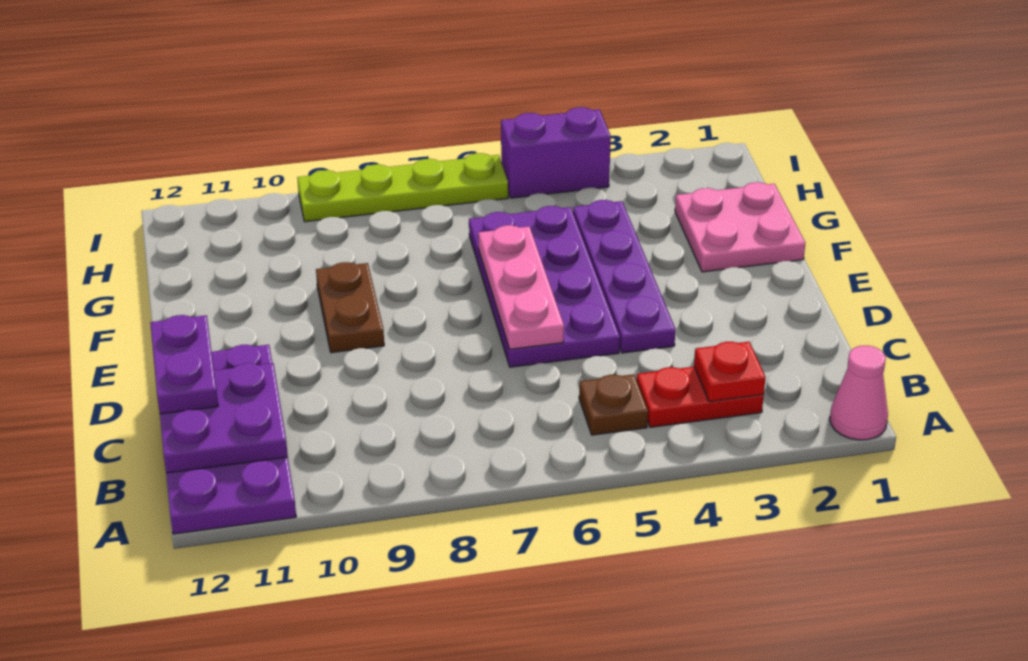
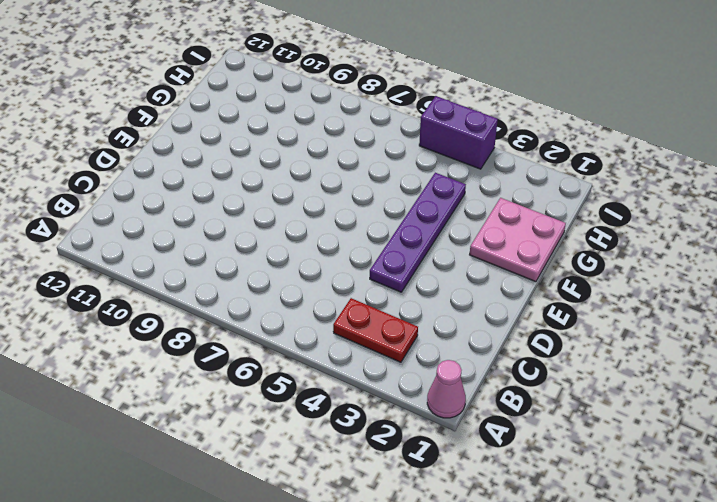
none -> purple 2x4 plate [166,345,296,534]
none -> brown 1x1 plate [579,374,648,435]
none -> purple 2x4 plate [469,206,620,367]

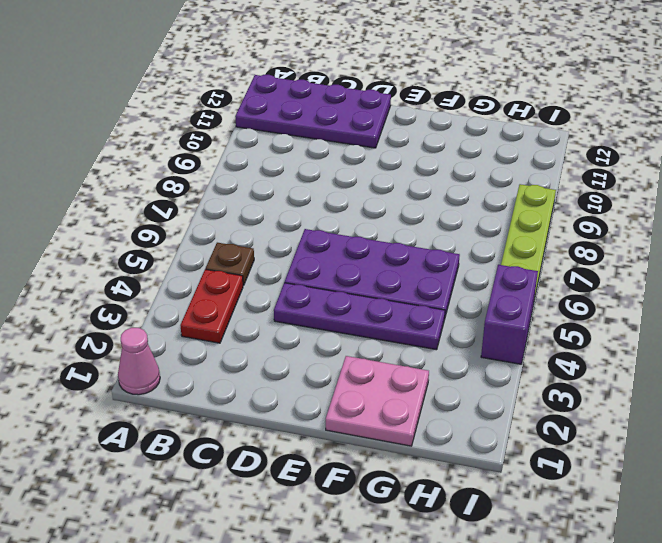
none -> brown 1x2 plate [316,262,384,353]
none -> red 1x1 plate [694,342,766,402]
none -> purple 2x2 plate [160,363,288,473]

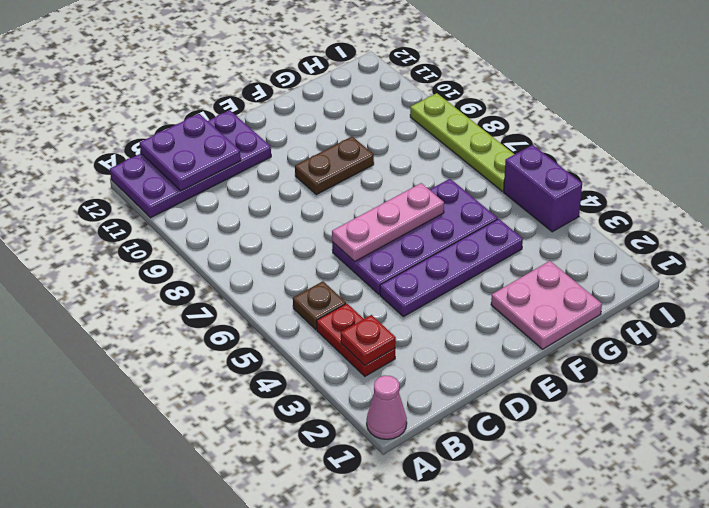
none -> purple 1x2 plate [150,315,218,414]

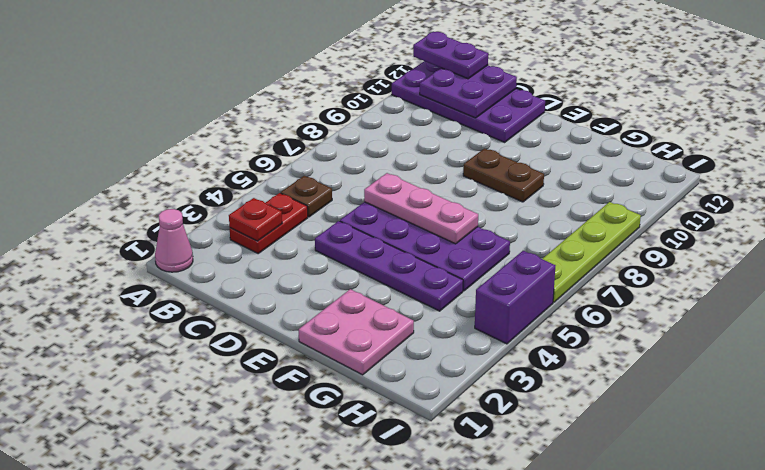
purple 1x2 plate [413,32,488,79] -> purple 1x2 plate moved to [150,315,218,414]

